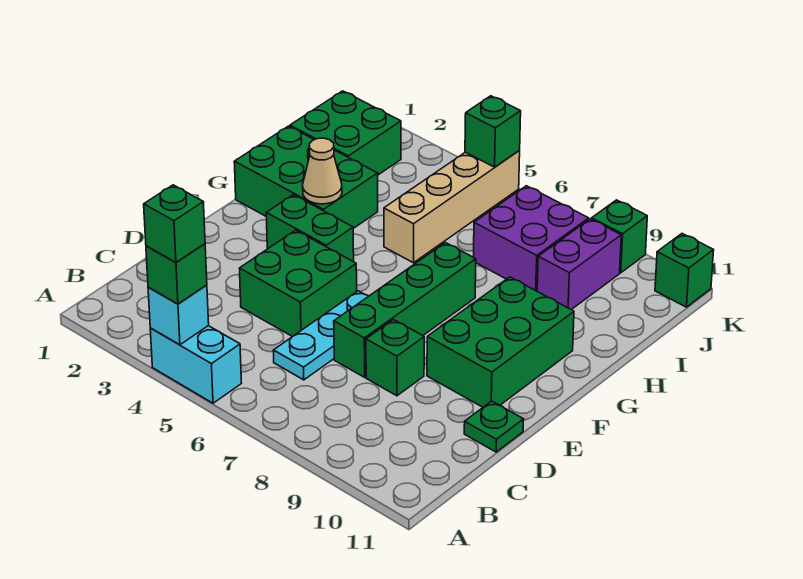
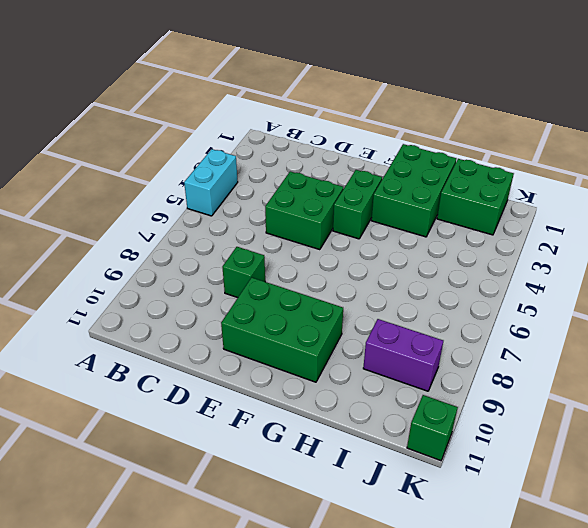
none -> cyan 1x3 plate [273,291,368,380]
none -> green 1x4 brick [334,243,476,377]
none -> green 1x1 plate [464,401,524,452]

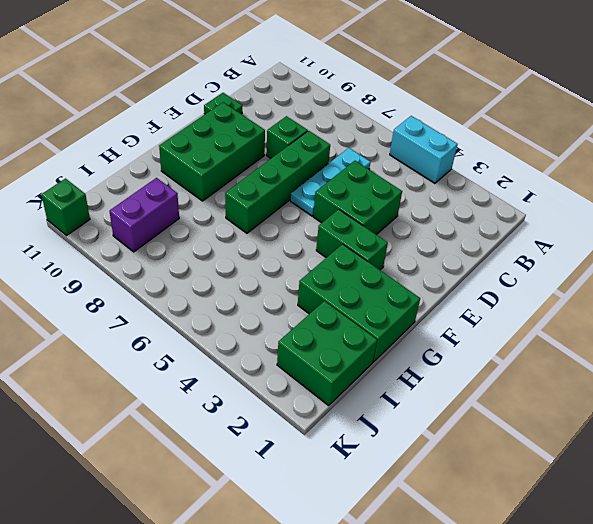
none -> tan 1x4 brick [384,151,520,263]
none -> purple 2x2 brick [474,186,589,291]
none -> green 1x1 brick [592,200,647,273]

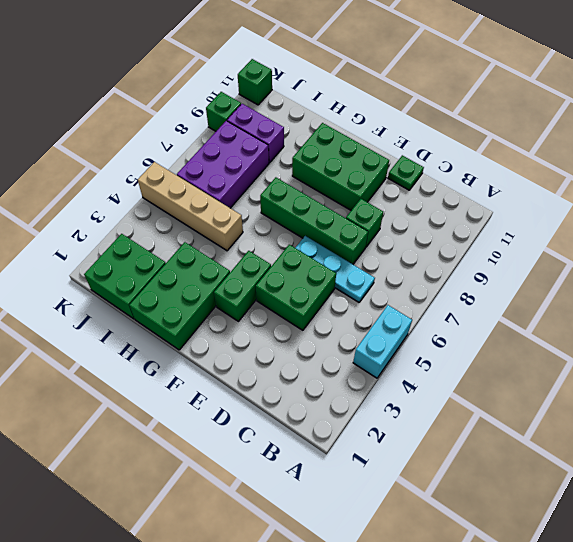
purple 2x3 brick [177,121,269,208] -> purple 2x2 brick [474,186,589,291]
none -> cyan 1x1 brick [148,285,209,345]
none -> tan 1x1 cone [303,138,342,204]
none -> green 1x1 brick [465,96,521,167]

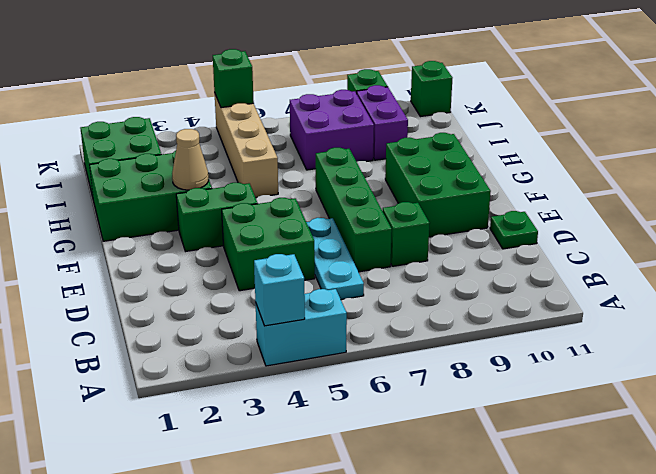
none -> green 1x1 brick [146,244,207,304]
none -> green 1x1 brick [144,185,205,262]

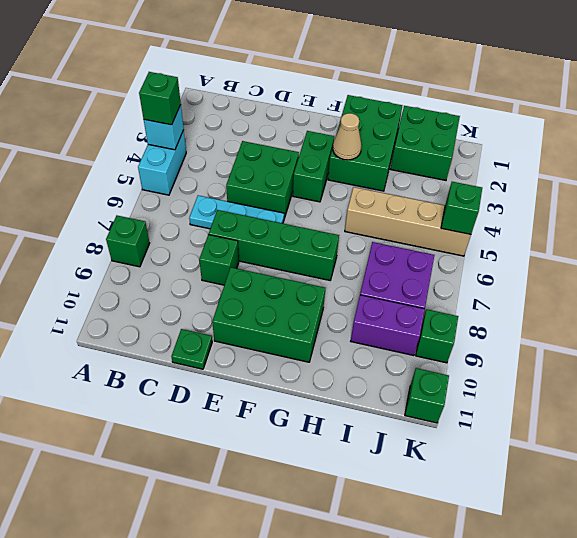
green 1x1 brick [106,216,150,267] -> green 1x1 brick moved to [144,185,205,262]

